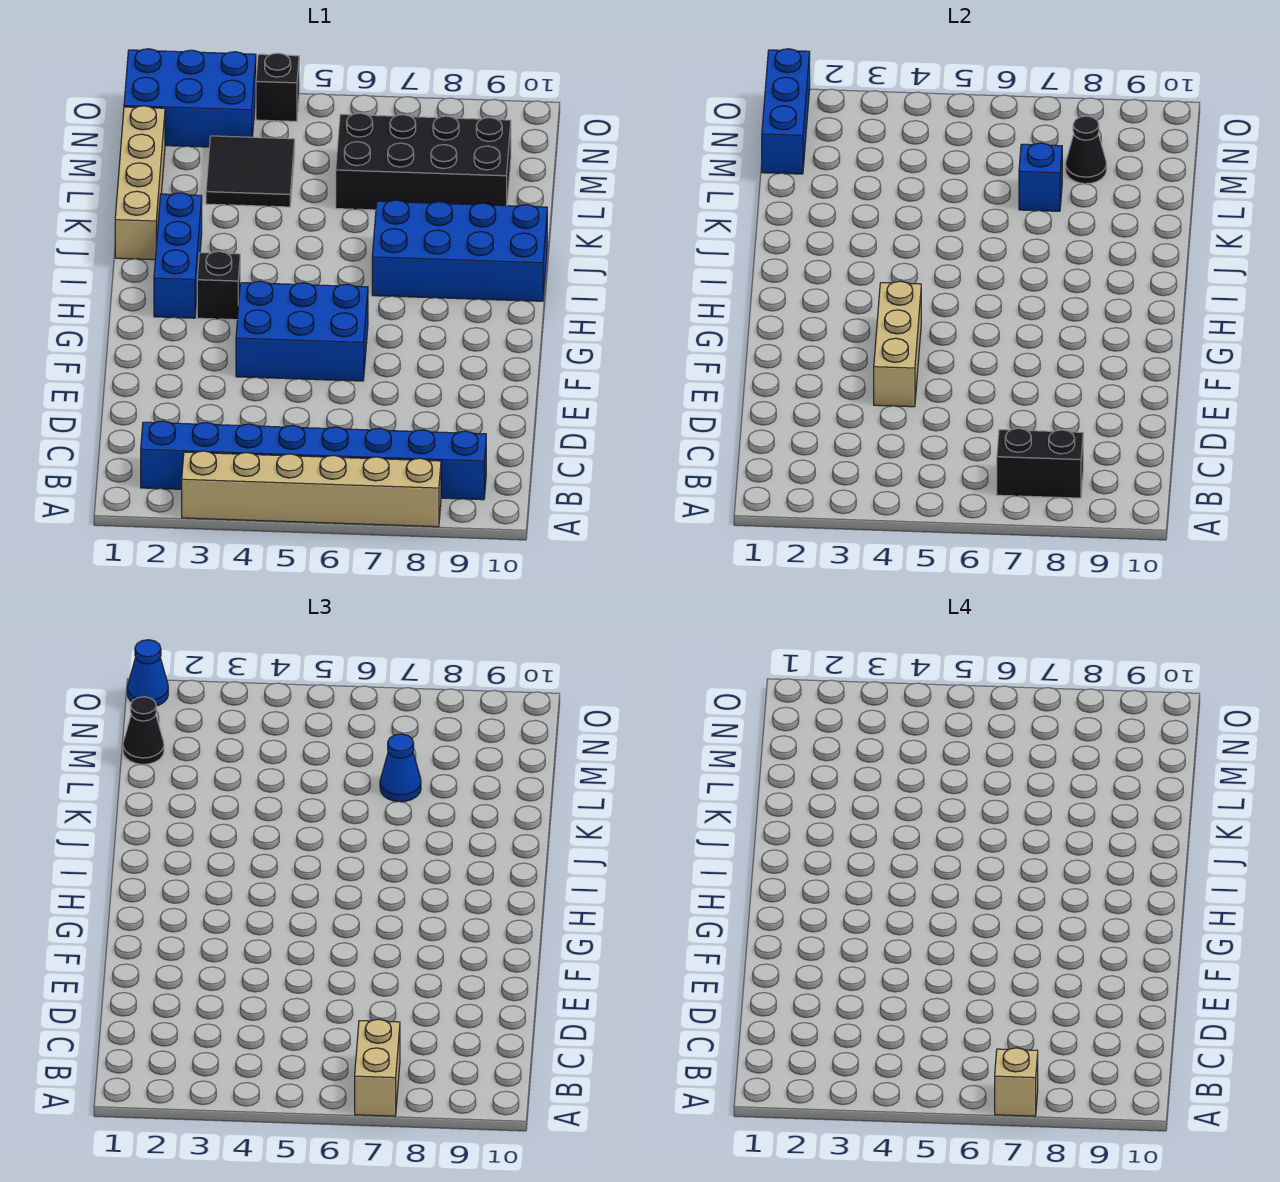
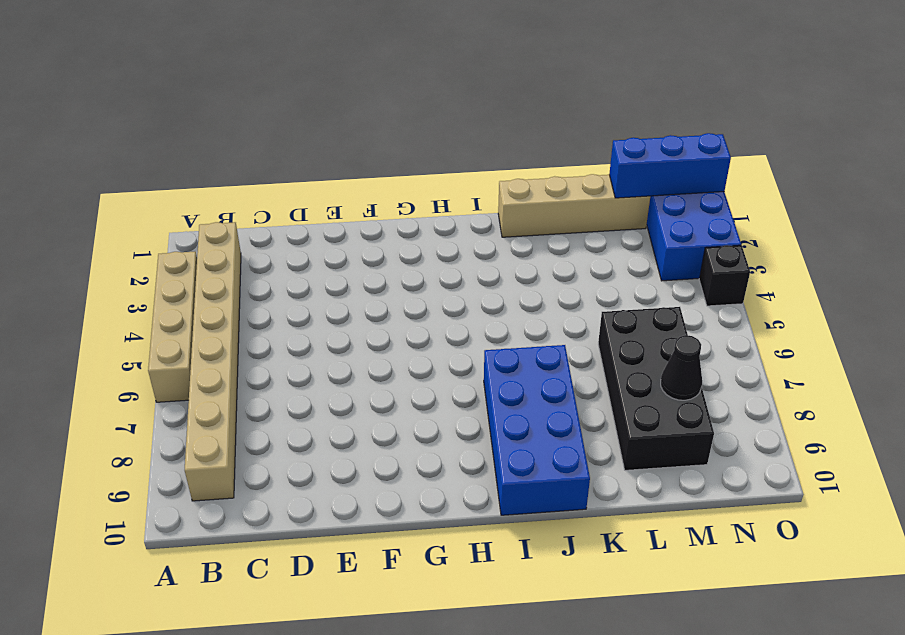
tan 1x4 brick [148,252,197,402] -> tan 1x6 brick [182,451,441,527]
tan 1x8 brick [185,222,241,501] -> blue 1x8 brick [141,421,486,500]
none -> blue 2x3 brick [236,281,368,381]
none -> blue 1x3 brick [154,193,202,318]
none -> black 1x1 brick [197,251,240,320]

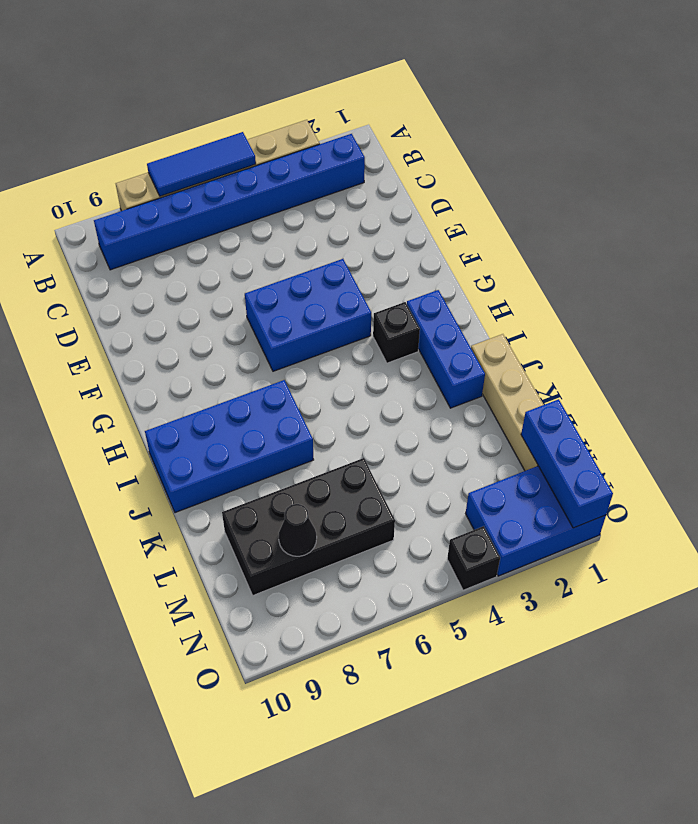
blue 1x3 tile [147,132,256,196] -> none
none -> black 2x2 tile [206,136,295,207]
none -> black 1x2 brick [997,428,1083,498]
none -> tan 1x3 brick [874,281,921,407]

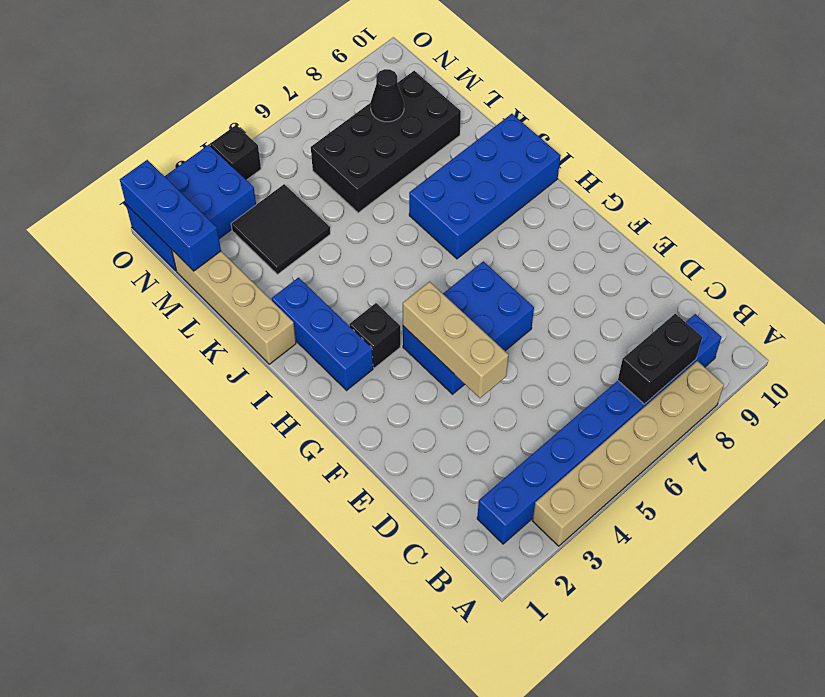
none -> blue 1x1 brick [1019,143,1062,211]
none -> tan 1x2 brick [355,1019,400,1116]
none -> blue 1x1 cone [380,734,421,802]

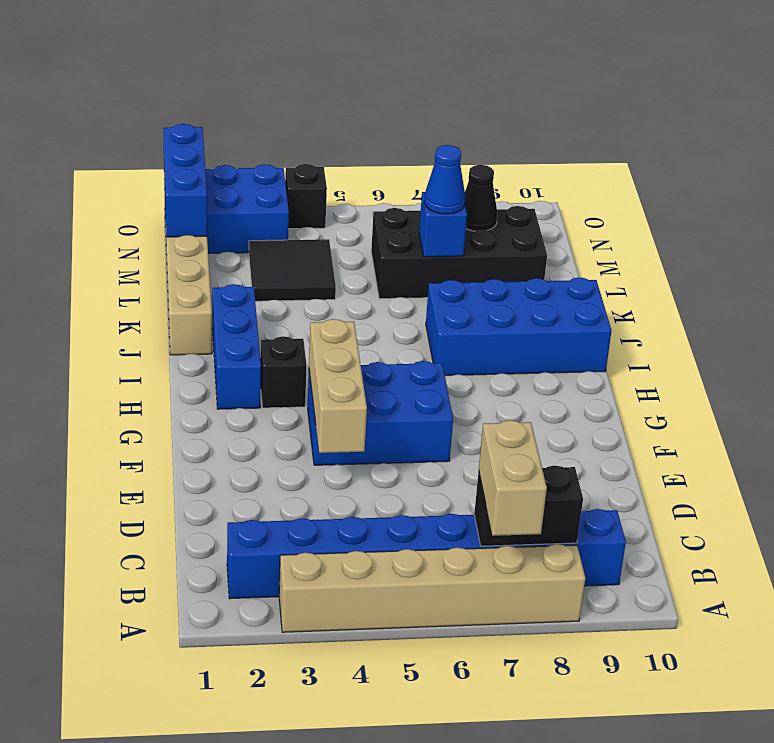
none -> black 1x1 cone [123,697,164,764]
none -> blue 1x1 cone [127,640,168,706]
none -> tan 1x1 brick [995,1048,1038,1116]

